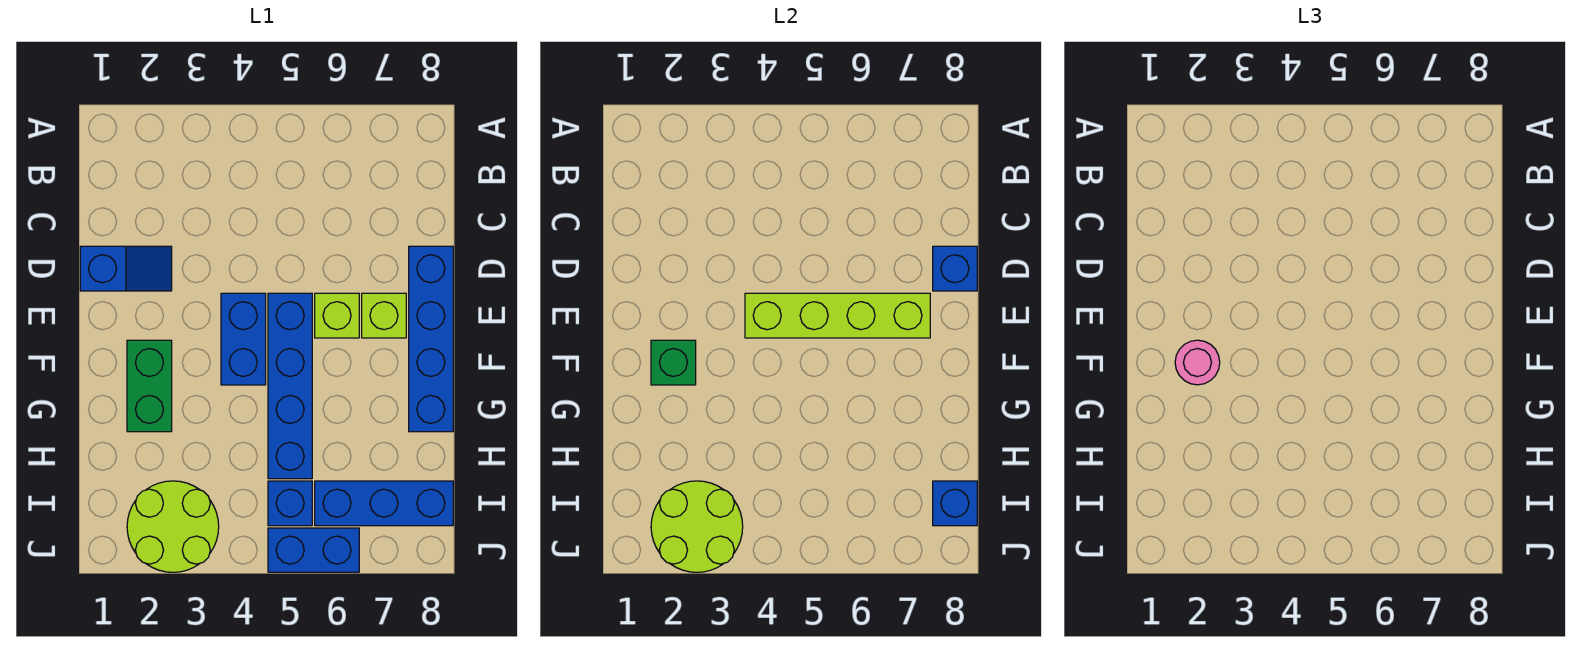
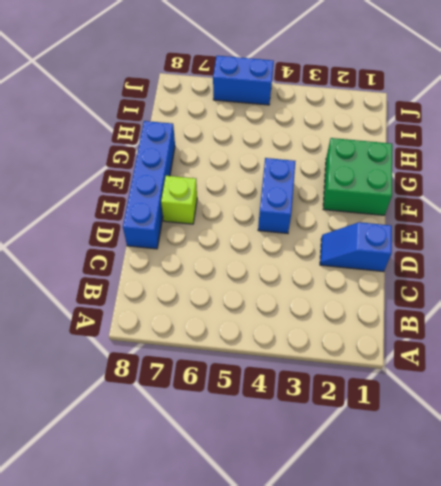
green 2x2 brick [323,138,392,215] -> green 1x2 brick [127,340,172,432]
none -> blue 1x4 brick [268,293,312,479]
none -> lime 1x1 brick [315,293,359,338]
none -> lime 2x2 round brick [127,481,219,572]

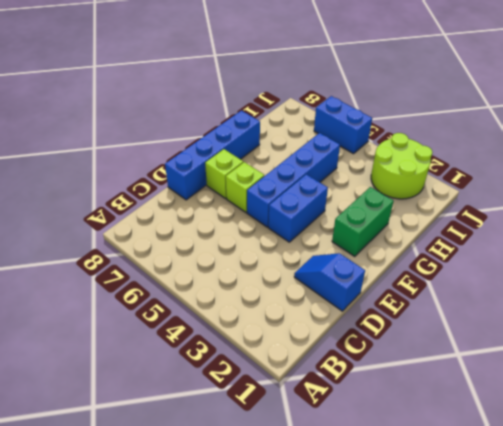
none -> blue 1x1 brick [268,481,312,526]
none -> blue 1x3 brick [315,481,453,526]
none -> blue 1x1 brick [933,246,977,291]

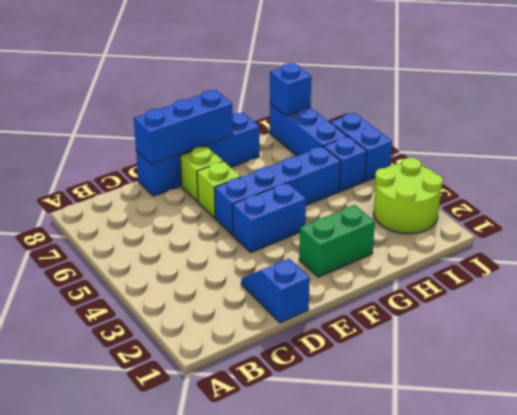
blue 1x3 brick [134,90,233,165] -> blue 1x1 brick [933,246,977,291]
none -> lime 1x4 brick [745,293,930,338]
none -> green 1x1 brick [651,340,696,385]
none -> lime 2x2 round brick [651,481,743,572]

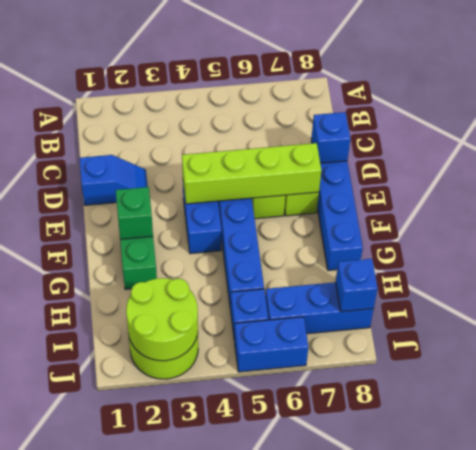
none -> pink 1x1 round brick [1175,340,1220,385]

